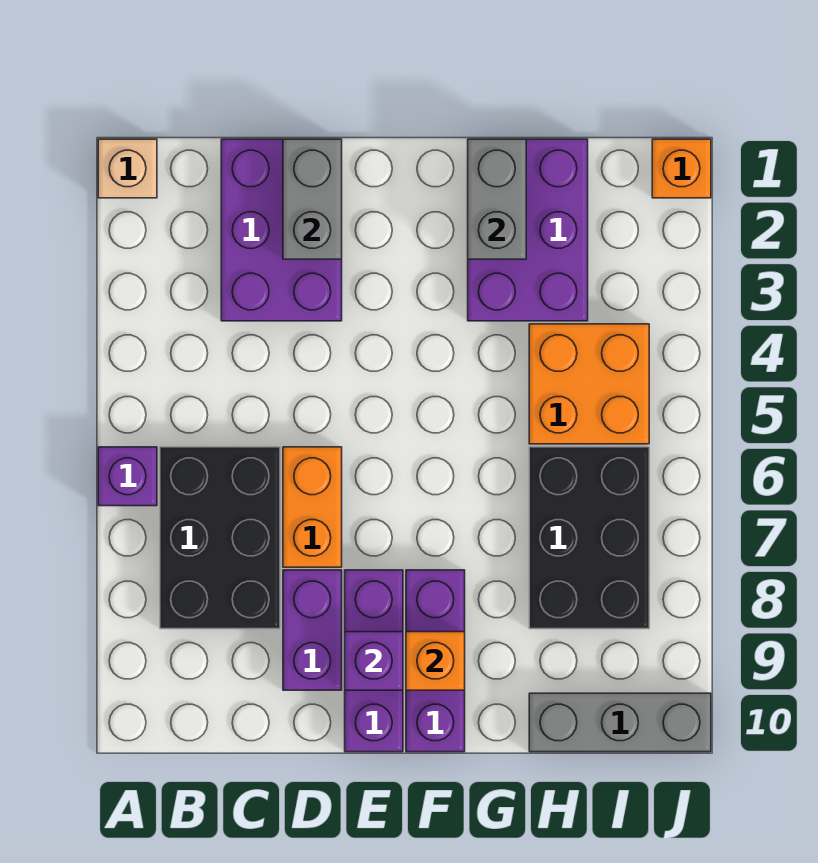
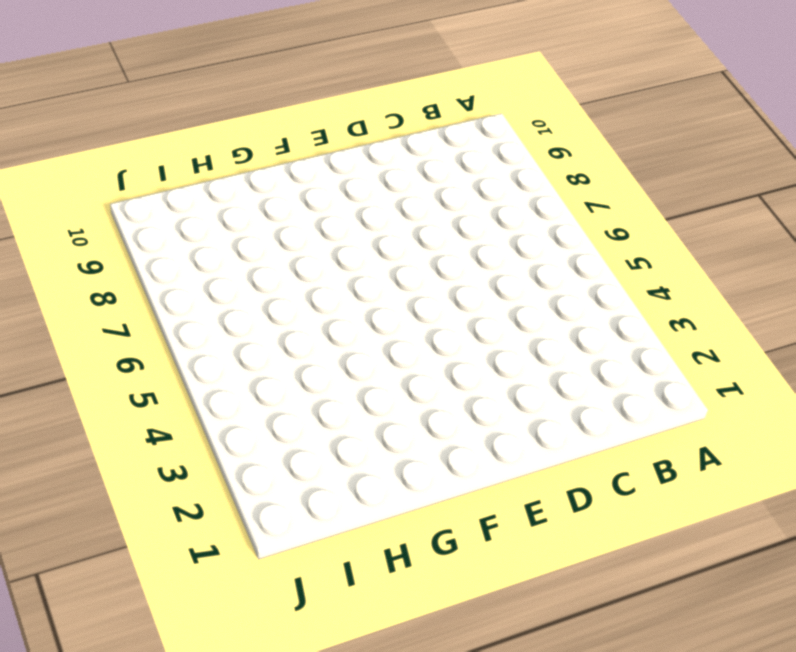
none -> tan 1x1 brick [98,139,157,198]
none -> purple 1x1 brick [98,447,157,506]
none -> black 2x3 brick [160,447,280,629]

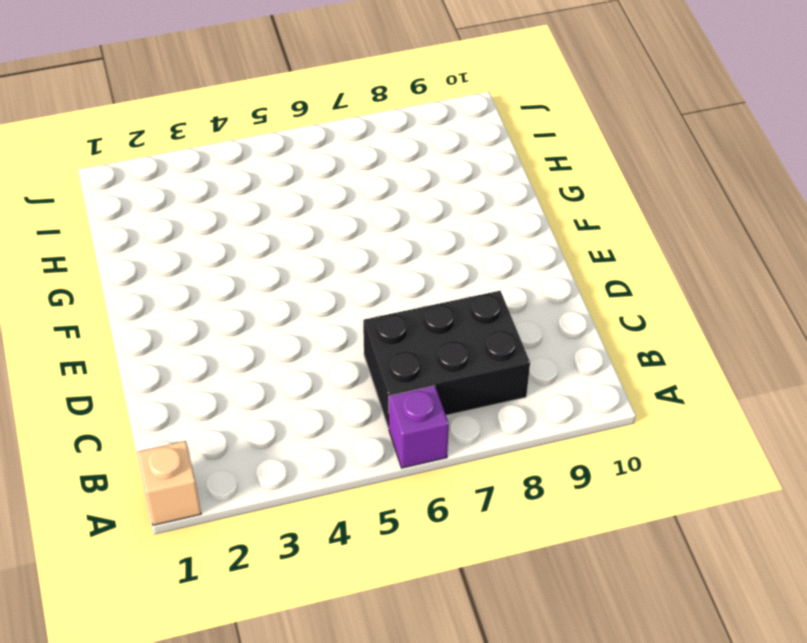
none -> purple 2x3 brick [221,139,342,321]
none -> orange 1x2 brick [283,447,342,567]
none -> purple 1x2 brick [283,570,342,690]

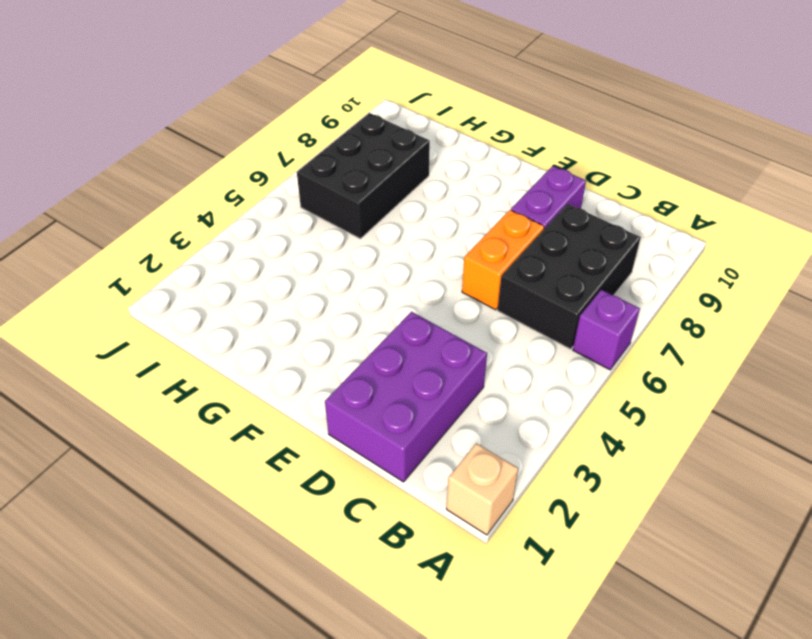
none -> purple 1x3 brick [345,570,403,752]
none -> purple 1x3 brick [406,570,465,752]
none -> purple 2x3 brick [468,139,588,321]

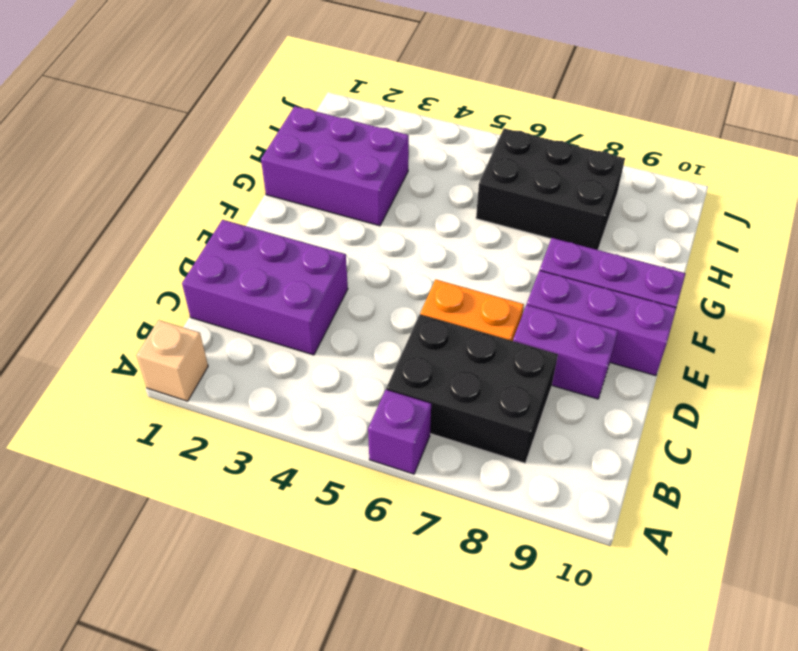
none -> orange 2x2 brick [529,324,649,444]
none -> grey 1x3 brick [529,693,711,752]
none -> orange 1x1 brick [652,139,711,198]

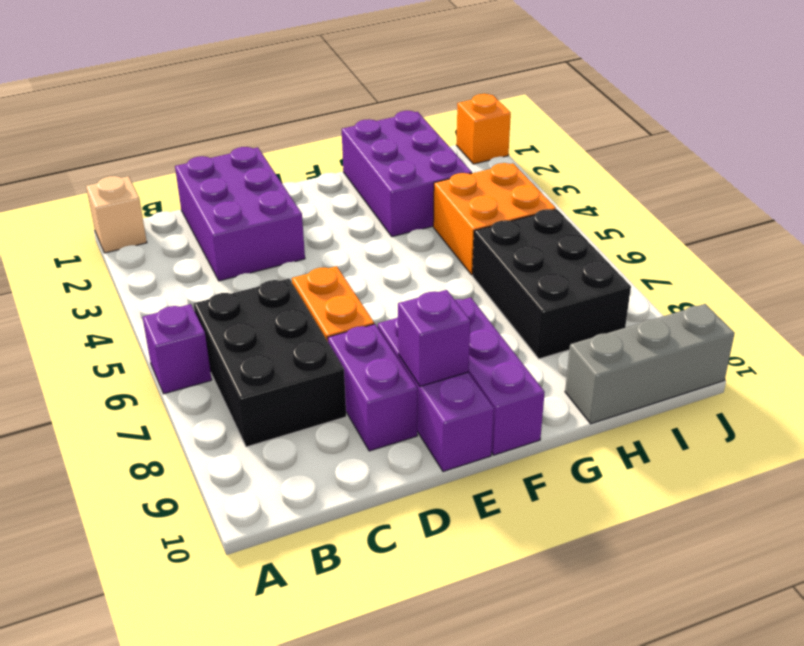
none -> grey 1x2 brick [283,139,342,259]
none -> orange 1x1 brick [406,632,465,690]
none -> grey 1x2 brick [468,139,526,259]

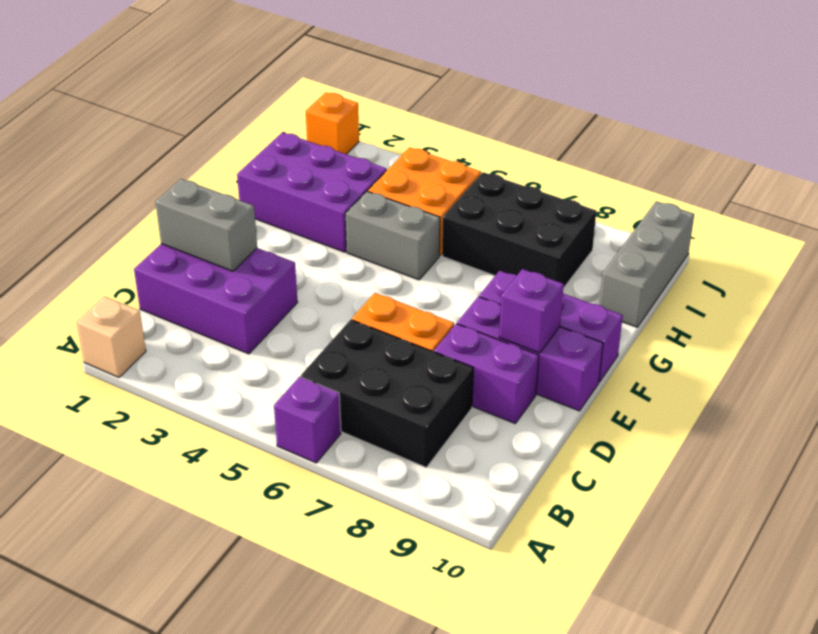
grey 1x2 brick [345,191,440,280] -> grey 1x2 brick moved to [468,139,526,259]
none -> orange 1x1 brick [406,632,465,690]

